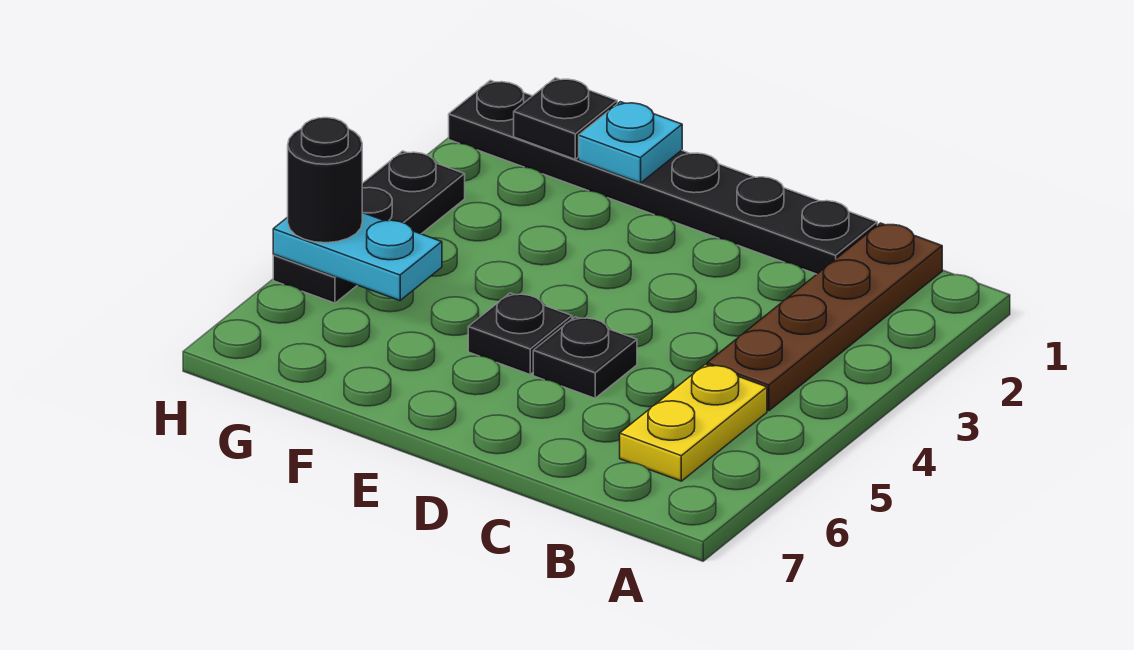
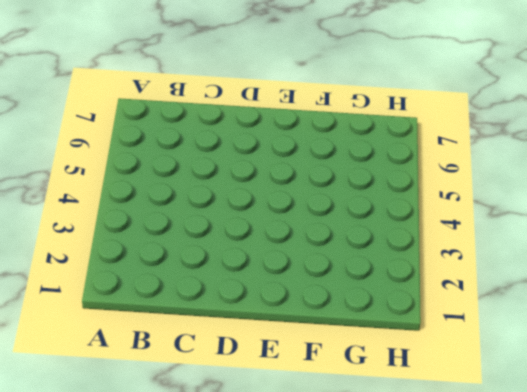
none -> brown 1x4 plate [707,223,942,411]
none -> yellow 1x2 plate [620,364,767,481]

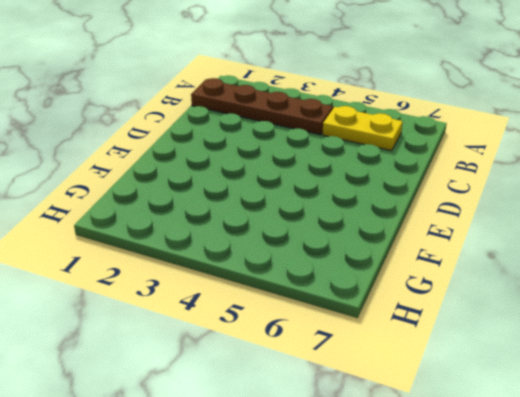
none -> black 1x6 plate [449,80,877,274]
none -> black 1x1 plate [533,317,637,398]

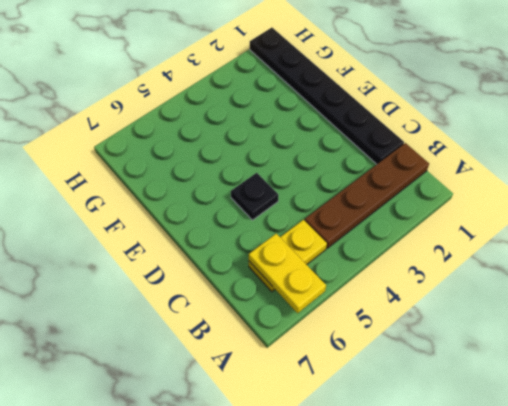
yellow 1x2 plate [249,234,326,313] -> none
none -> black 1x1 plate [468,293,572,374]
none -> black 1x3 plate [273,151,465,303]

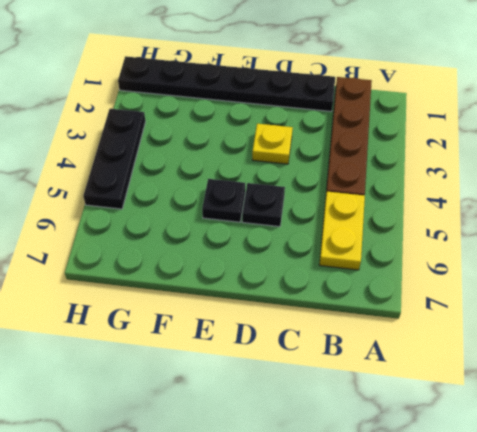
yellow 1x1 plate [252,124,293,164] -> none
none -> cyan 1x1 plate [579,102,682,183]
none -> black 1x1 plate [514,78,617,159]

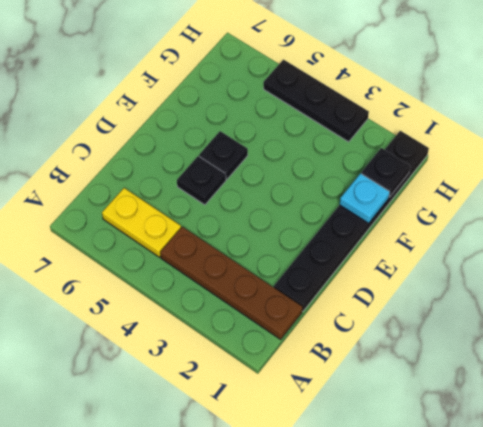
none -> cyan 1x2 plate [273,213,442,301]
none -> black 1x1 round brick [288,118,362,243]

